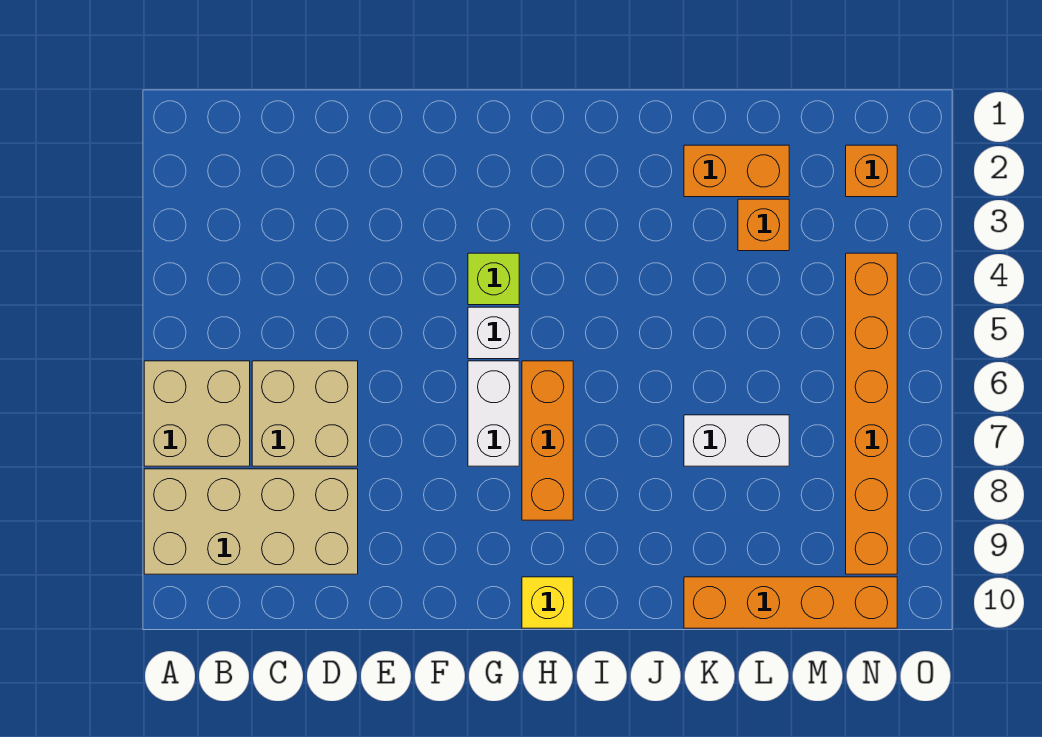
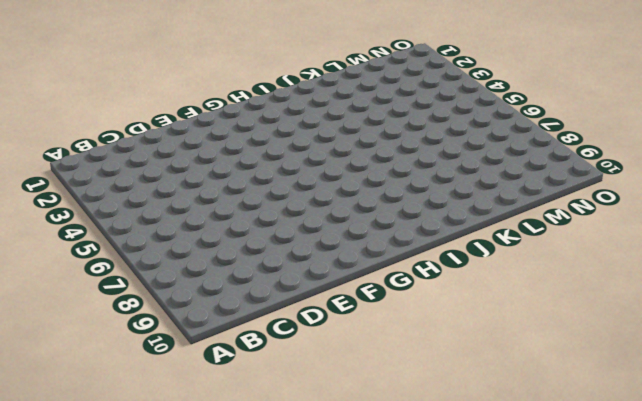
none -> tan 2x2 brick [144,361,250,466]
none -> tan 2x4 brick [144,469,358,574]
none -> tan 2x2 brick [252,361,358,466]

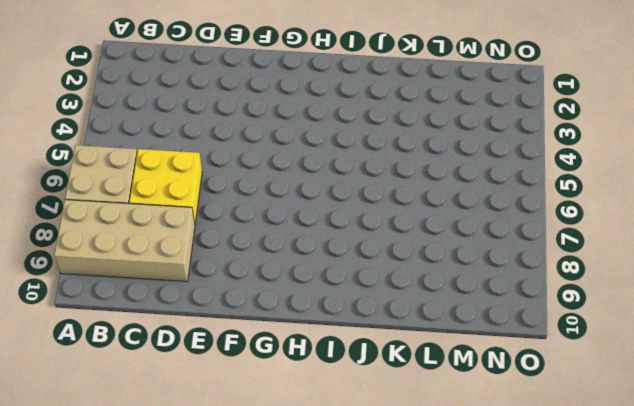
yellow 2x2 brick [129,149,202,223] -> tan 2x2 brick [252,361,358,466]
none -> lime 1x1 brick [468,253,519,305]
none -> white 1x1 brick [468,307,519,359]
none -> white 1x2 brick [468,361,519,466]

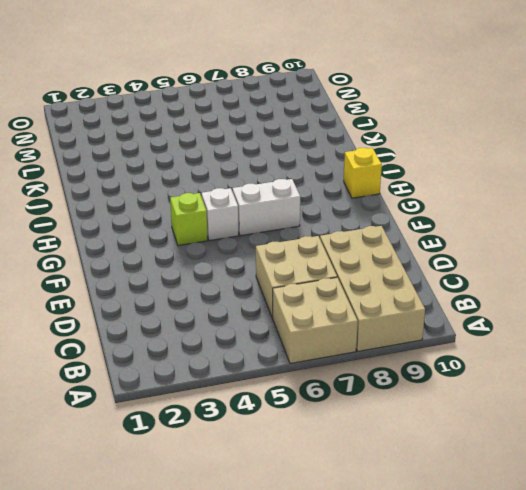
none -> orange 1x3 brick [522,361,573,520]
none -> orange 1x2 brick [684,145,789,197]
none -> white 1x2 brick [684,415,789,466]

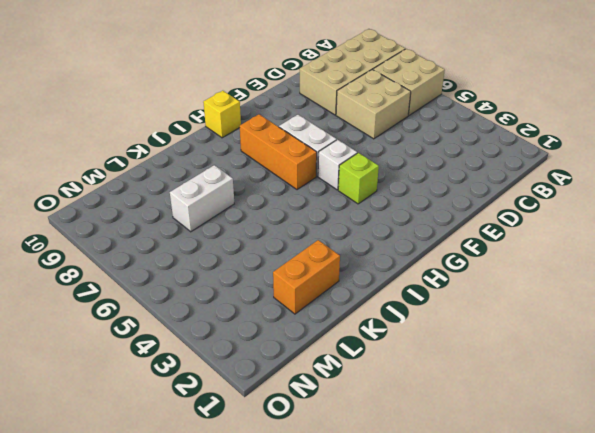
none -> orange 1x4 brick [684,577,897,628]
none -> orange 1x1 brick [738,199,789,251]
none -> orange 1x1 brick [846,145,897,197]

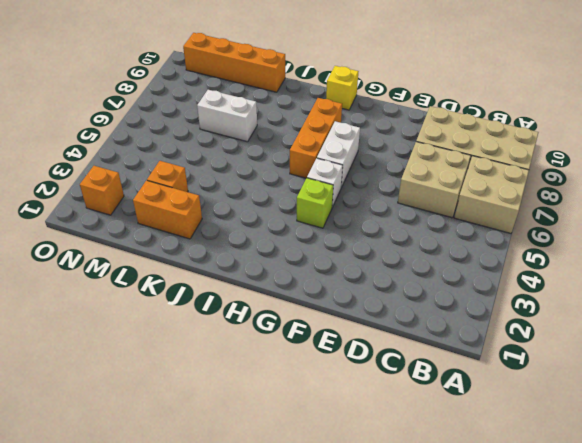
none -> orange 1x6 brick [846,253,897,574]

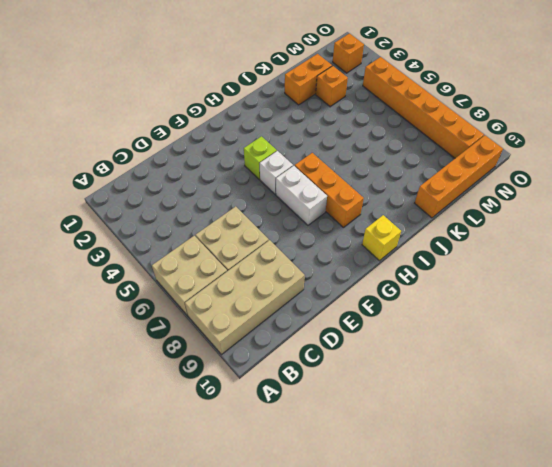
none -> white 1x2 brick [684,415,789,466]

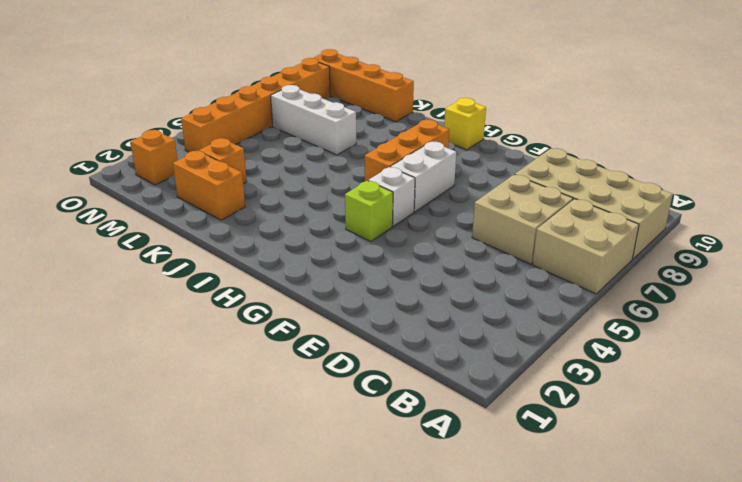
white 1x3 brick [271,85,356,155] -> white 1x2 brick [684,415,789,466]

